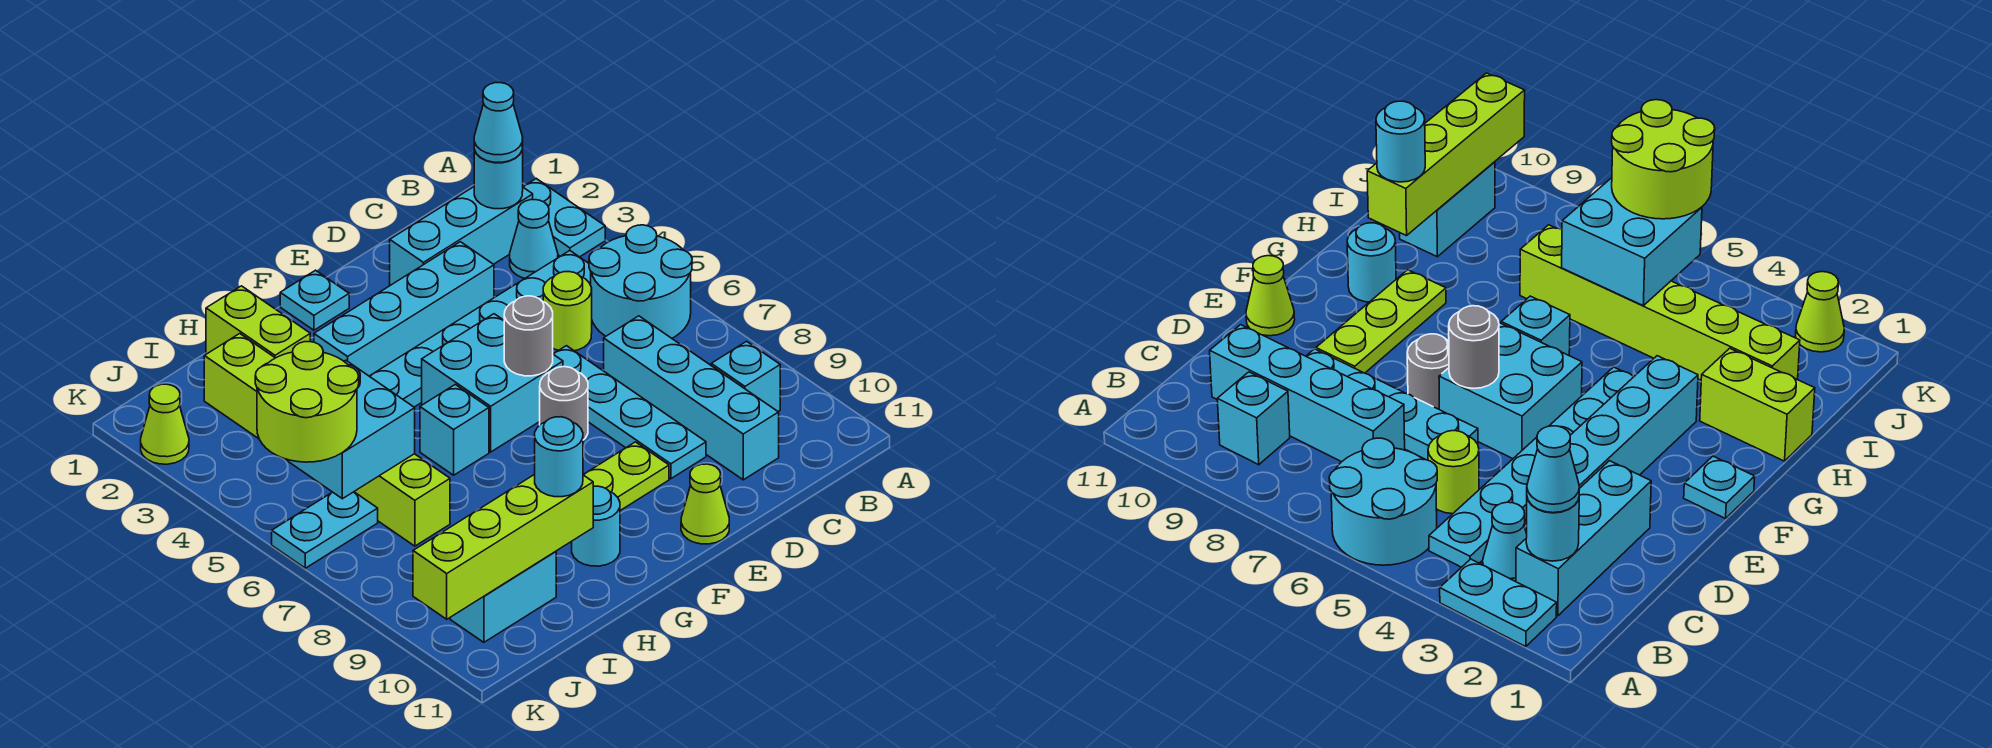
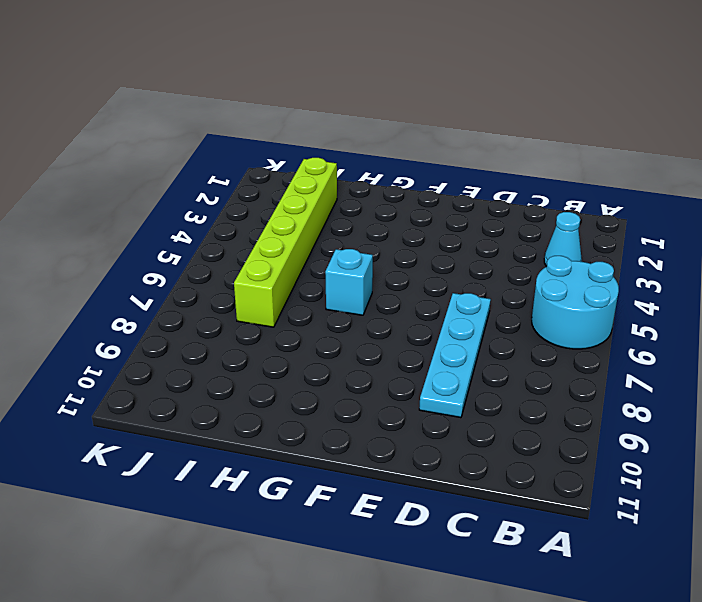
none -> cyan 1x2 plate [523,179,605,257]
none -> cyan 1x3 brick [390,187,533,285]
none -> cyan 1x6 plate [370,251,591,407]

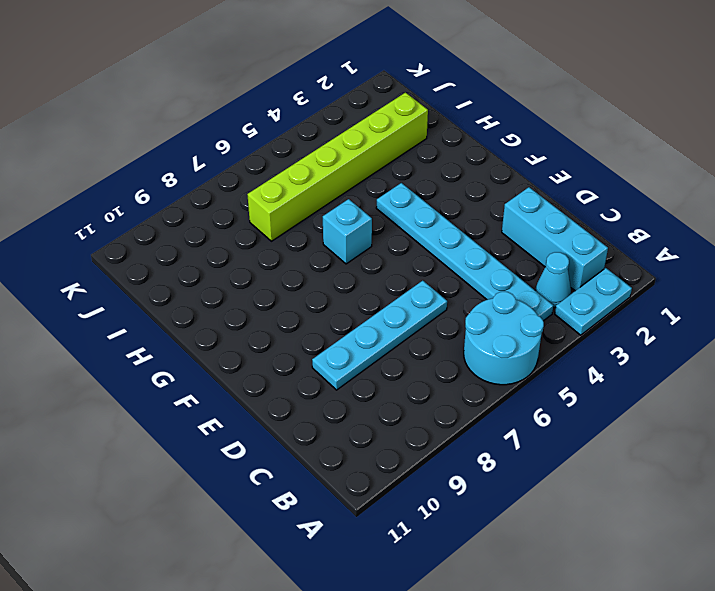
none -> cyan 1x1 brick [711,341,780,411]
none -> lime 1x1 round brick [543,272,592,351]
none -> cyan 1x4 brick [604,316,779,480]

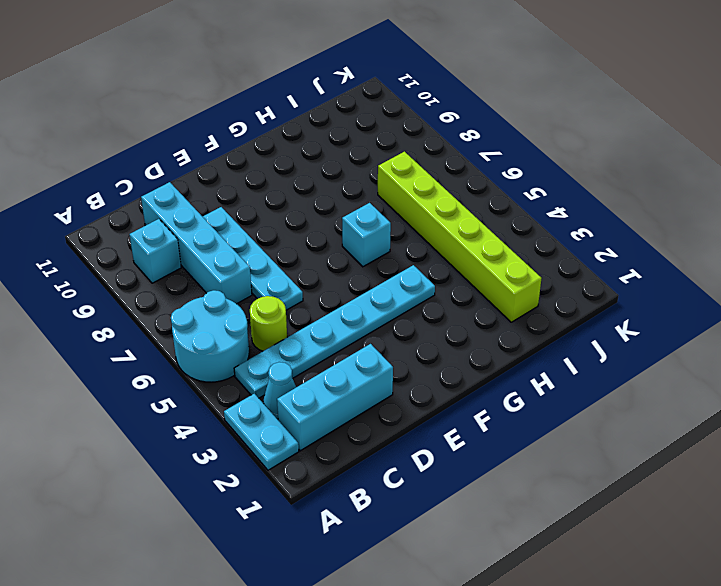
none -> cyan 1x4 brick [314,242,494,376]
none -> cyan 2x2 brick [422,314,563,452]
none -> grey 1x1 round brick [540,367,588,440]

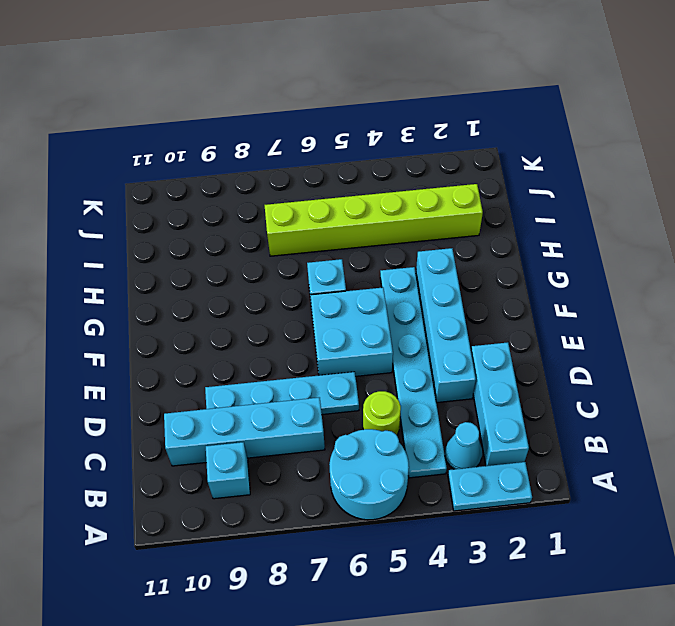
none -> grey 1x1 round brick [540,367,588,440]
none -> lime 1x3 plate [583,442,669,510]
none -> lime 1x1 cone [681,464,729,544]

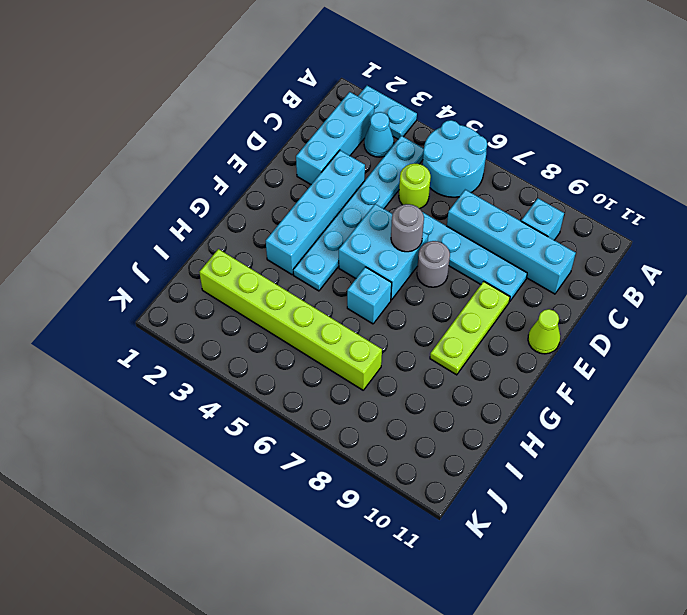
none -> cyan 1x1 plate [280,270,349,330]
none -> cyan 1x1 round brick [572,486,620,566]
none -> lime 1x2 brick [206,286,310,358]

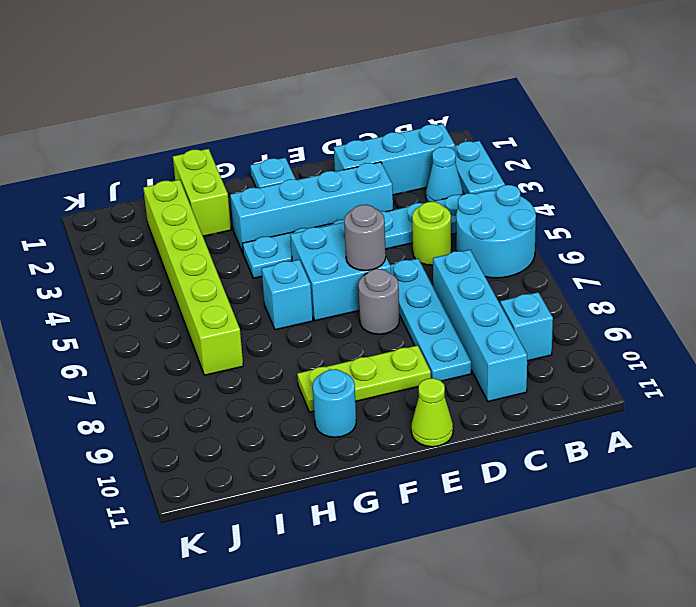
none -> cyan 1x2 brick [450,551,556,642]
none -> cyan 1x2 plate [272,492,378,568]
none -> lime 1x1 cone [141,384,189,464]

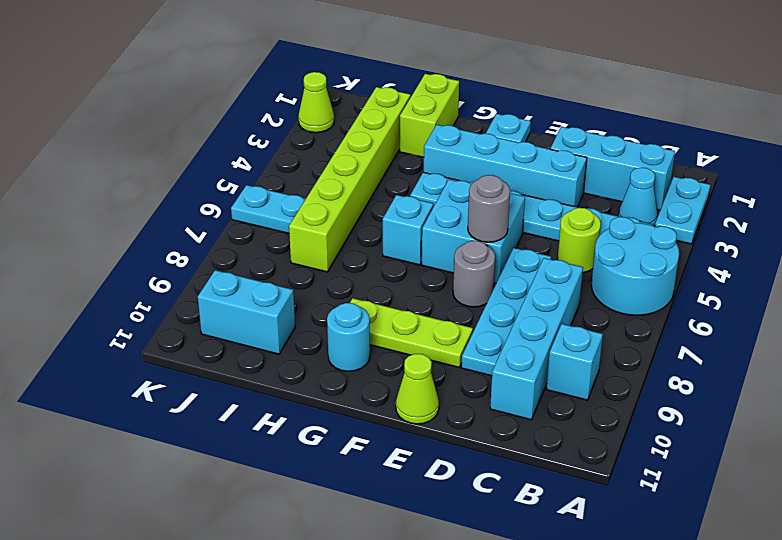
none -> cyan 1x1 round brick [474,146,523,209]
none -> lime 1x4 brick [413,474,593,619]
none -> cyan 2x2 brick [285,360,415,499]

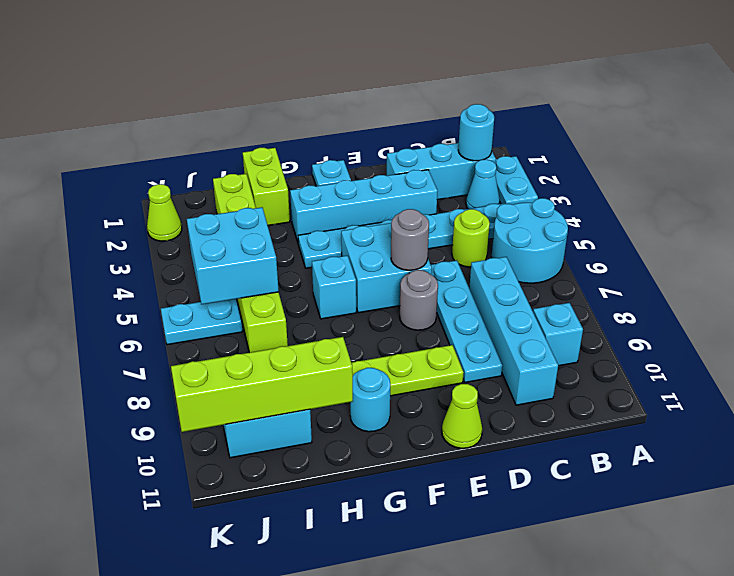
none -> cyan 1x1 cone [474,83,523,162]
none -> cyan 1x1 round brick [535,417,583,497]
none -> lime 2x2 round brick [255,342,359,462]

